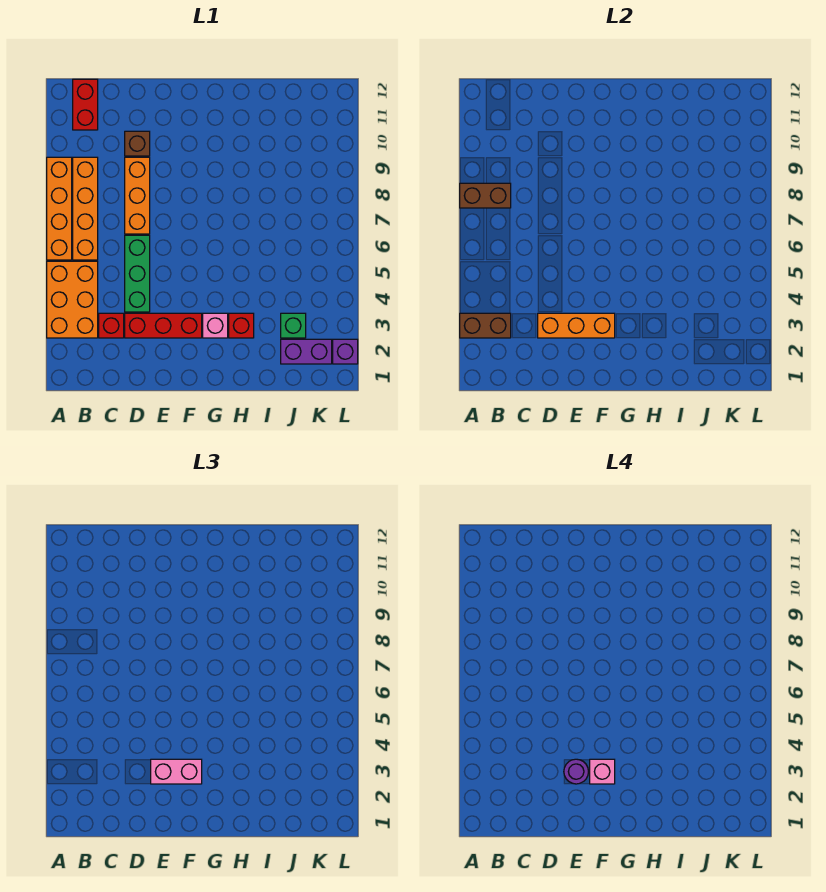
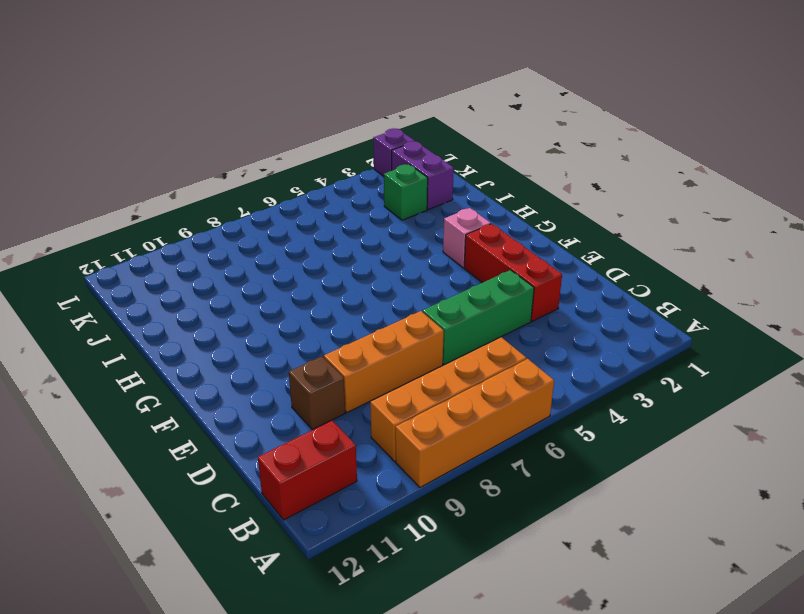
none -> orange 2x3 brick [47,261,98,338]
none -> red 1x1 brick [99,313,124,338]
none -> red 1x1 brick [229,313,254,338]

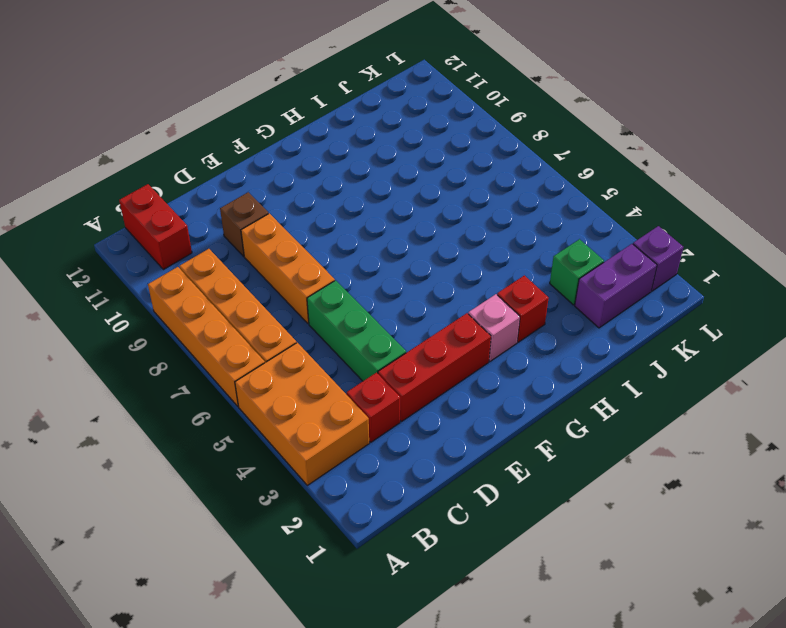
none -> brown 1x2 brick [460,313,511,338]
none -> brown 1x2 brick [460,183,511,208]
none -> orange 1x3 brick [538,313,615,338]

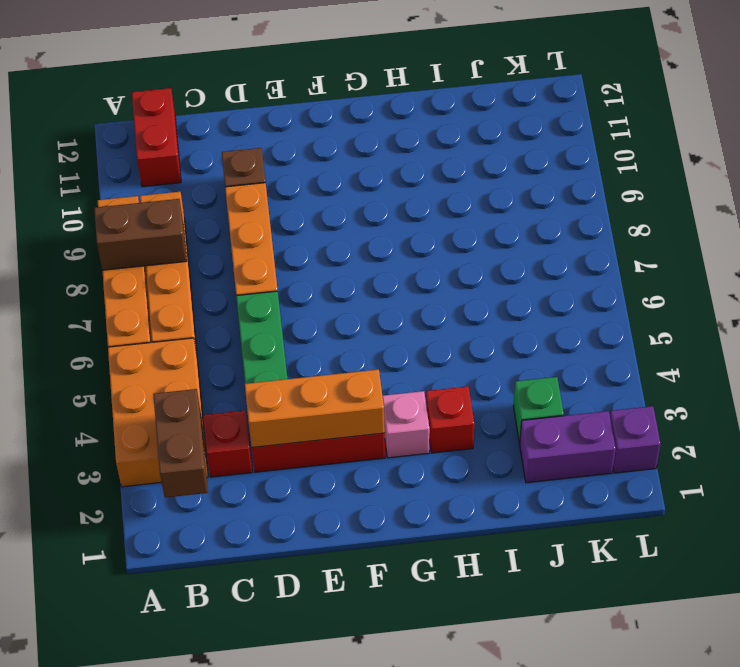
brown 1x2 brick [153,389,208,498] -> brown 1x2 brick turned to [460,313,511,338]
none -> pink 1x2 brick [151,759,202,784]
none -> purple 1x1 round brick [564,759,589,784]
none -> pink 1x1 brick [590,759,615,784]

